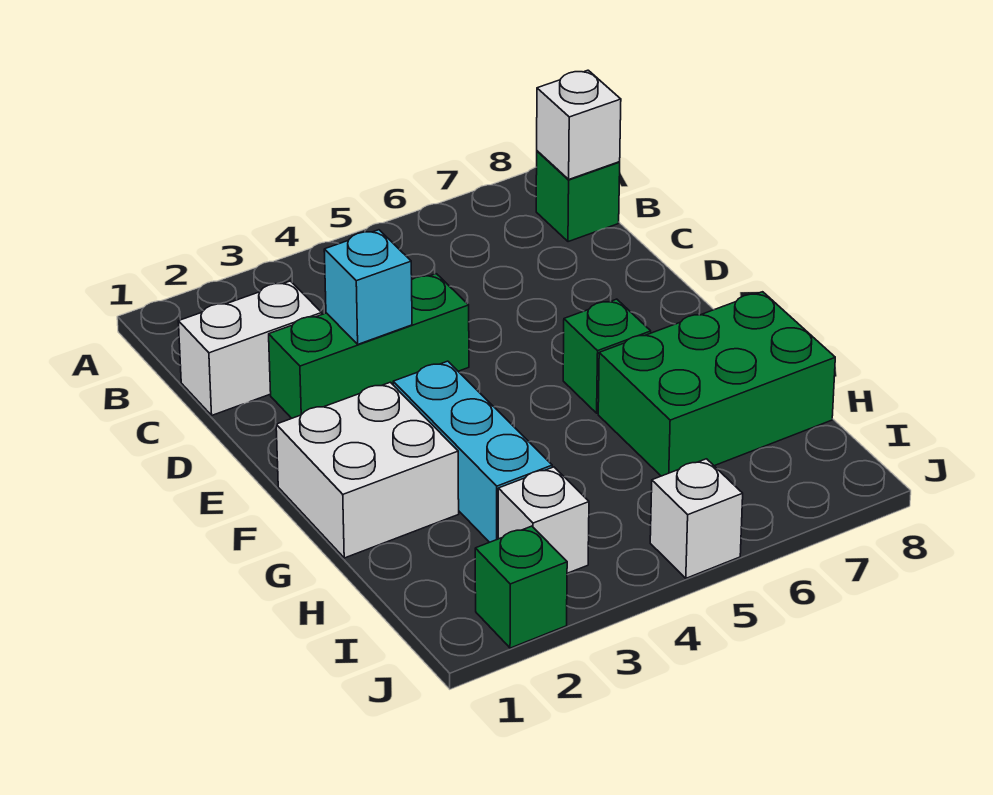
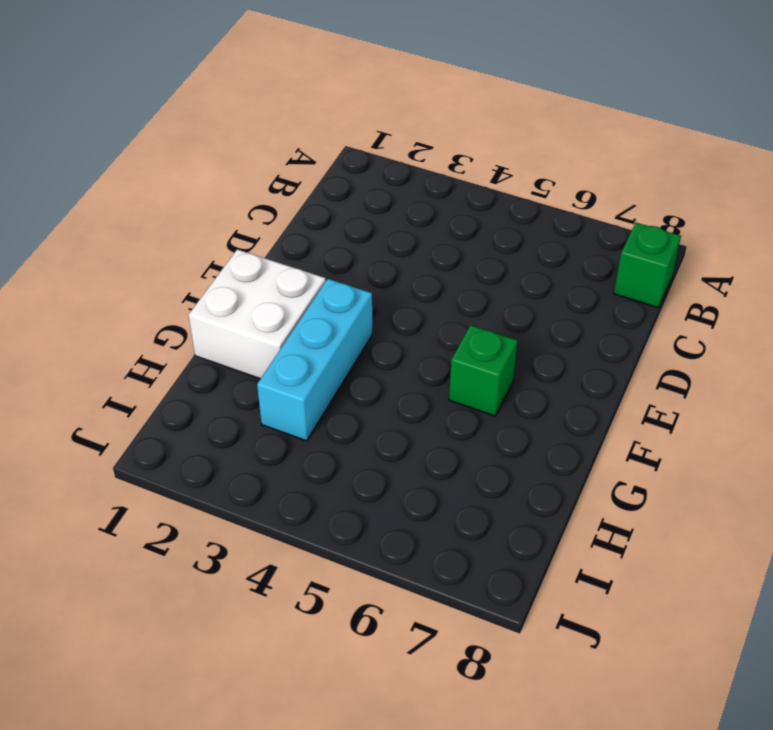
none -> white 1x2 brick [178,281,322,415]
none -> green 1x3 brick [269,274,469,418]
none -> green 2x3 brick [598,292,835,476]

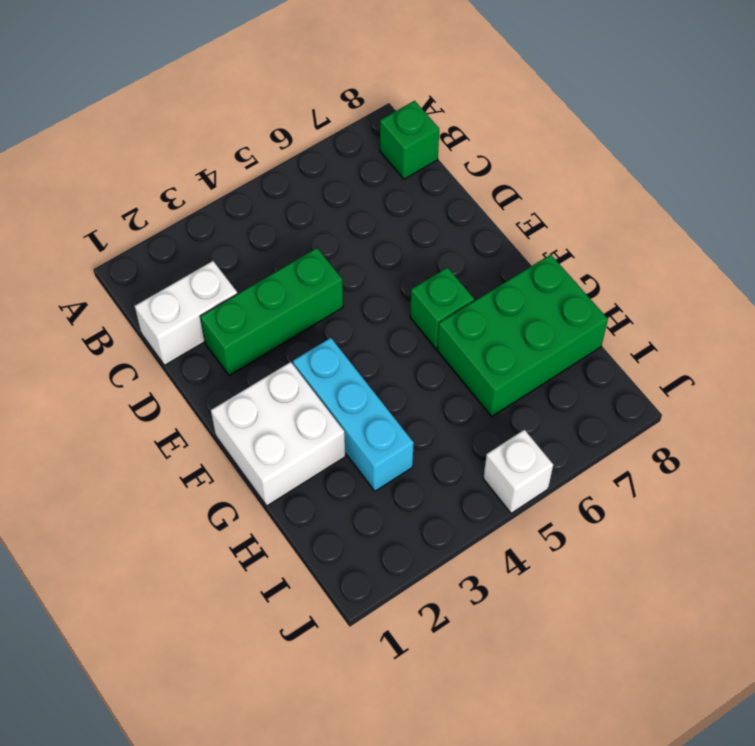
none -> white 1x1 brick [498,467,589,573]
none -> green 1x1 brick [475,526,567,648]
none -> white 1x1 brick [537,70,621,179]

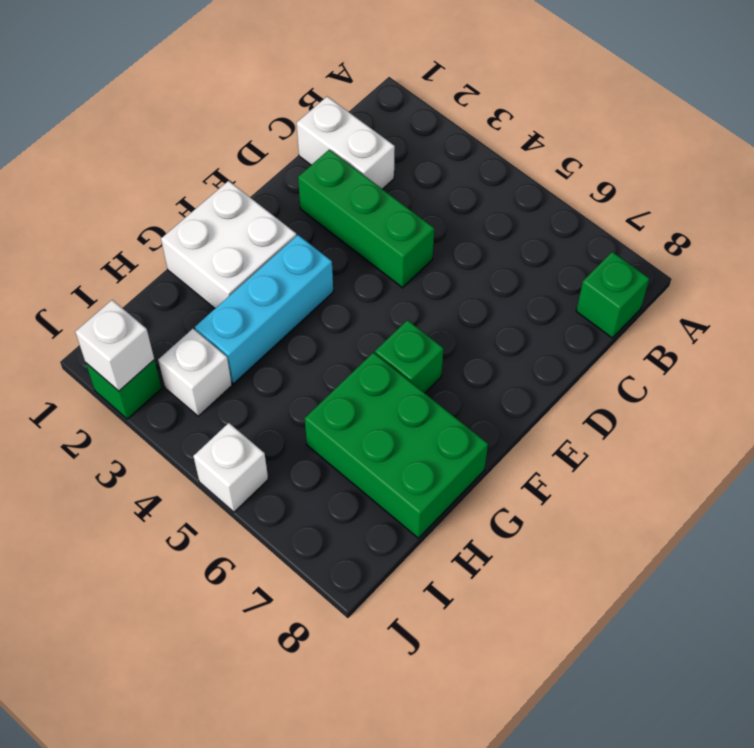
white 1x1 brick [75,300,154,391] -> white 1x1 brick moved to [537,70,621,179]
none -> cyan 1x1 brick [324,230,412,344]

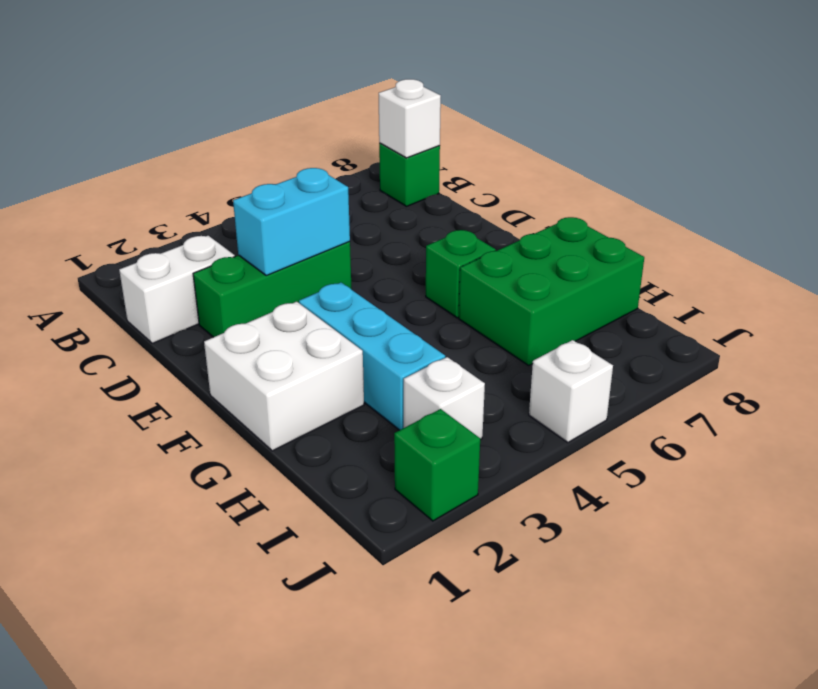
cyan 1x2 brick [233,168,350,275] -> cyan 1x1 brick [324,230,412,344]

